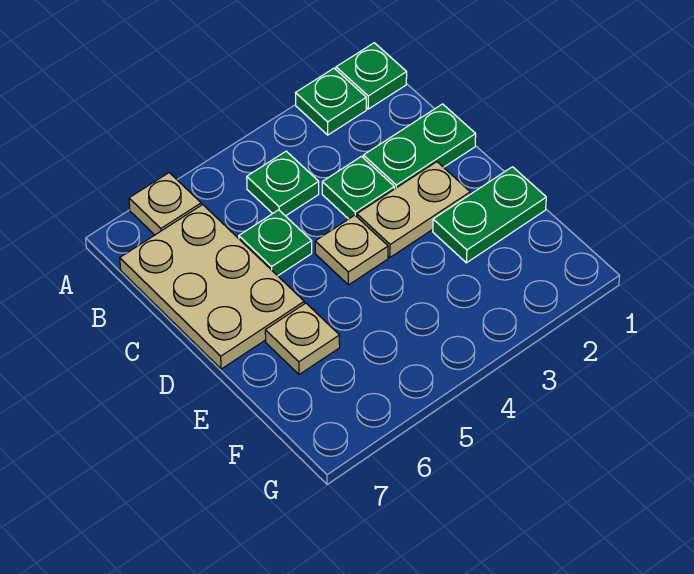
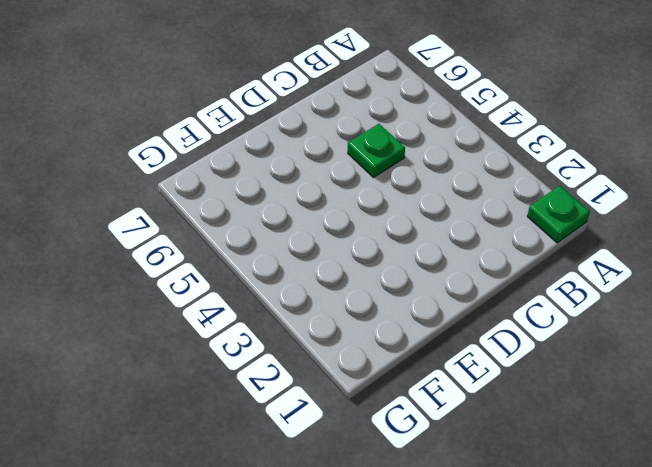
none -> green 1x1 plate [296,68,366,135]
none -> tan 1x1 plate [129,173,201,235]
none -> green 1x1 plate [247,151,319,216]

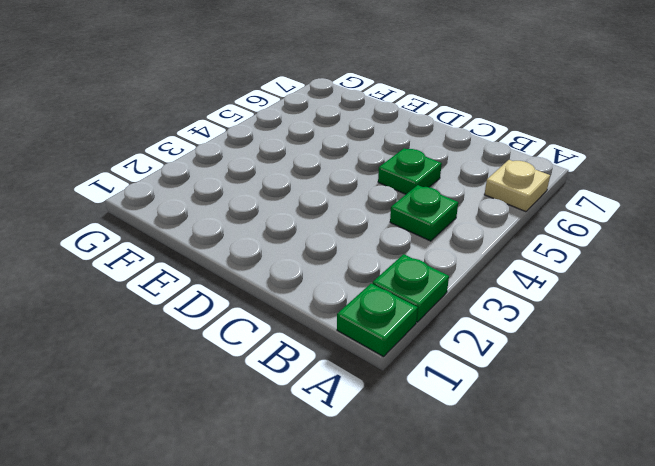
none -> tan 2x3 plate [120,205,304,369]
none -> green 1x2 plate [363,104,476,189]
none -> green 1x1 plate [322,156,394,219]

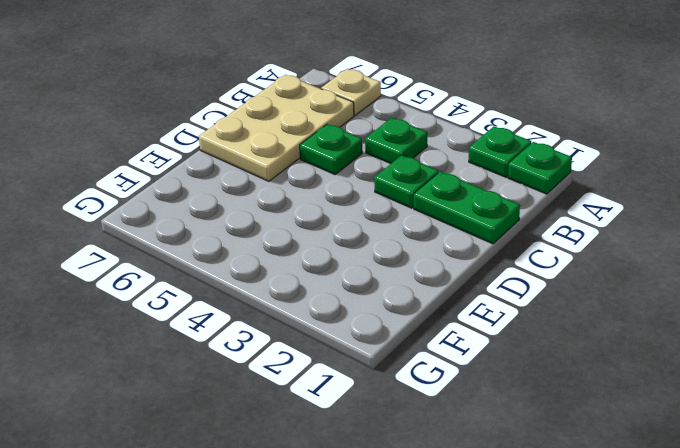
none -> tan 1x2 plate [357,162,470,257]
none -> tan 1x1 plate [315,215,388,285]
none -> green 1x2 plate [433,167,546,263]

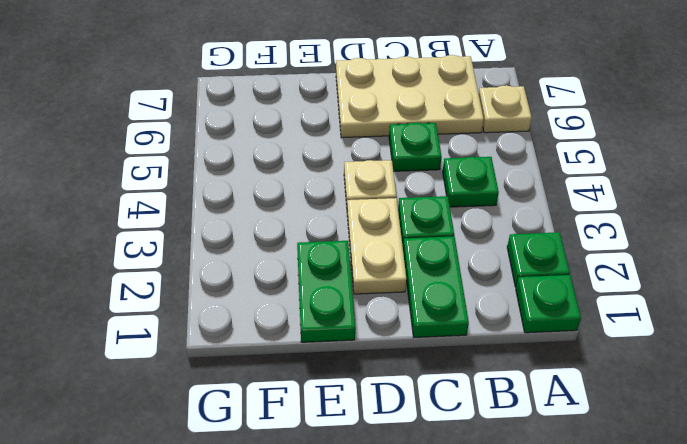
none -> tan 1x1 plate [265,303,340,375]

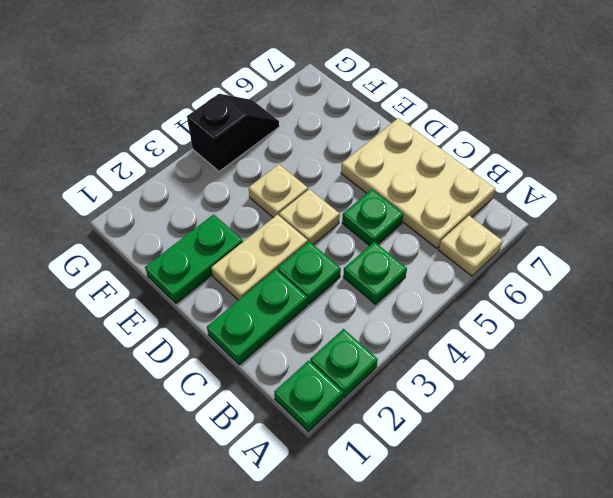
tan 1x1 plate [249,164,308,218] -> tan 1x1 plate moved to [265,303,340,375]
black 1x2 slope [187,94,279,171] -> none

